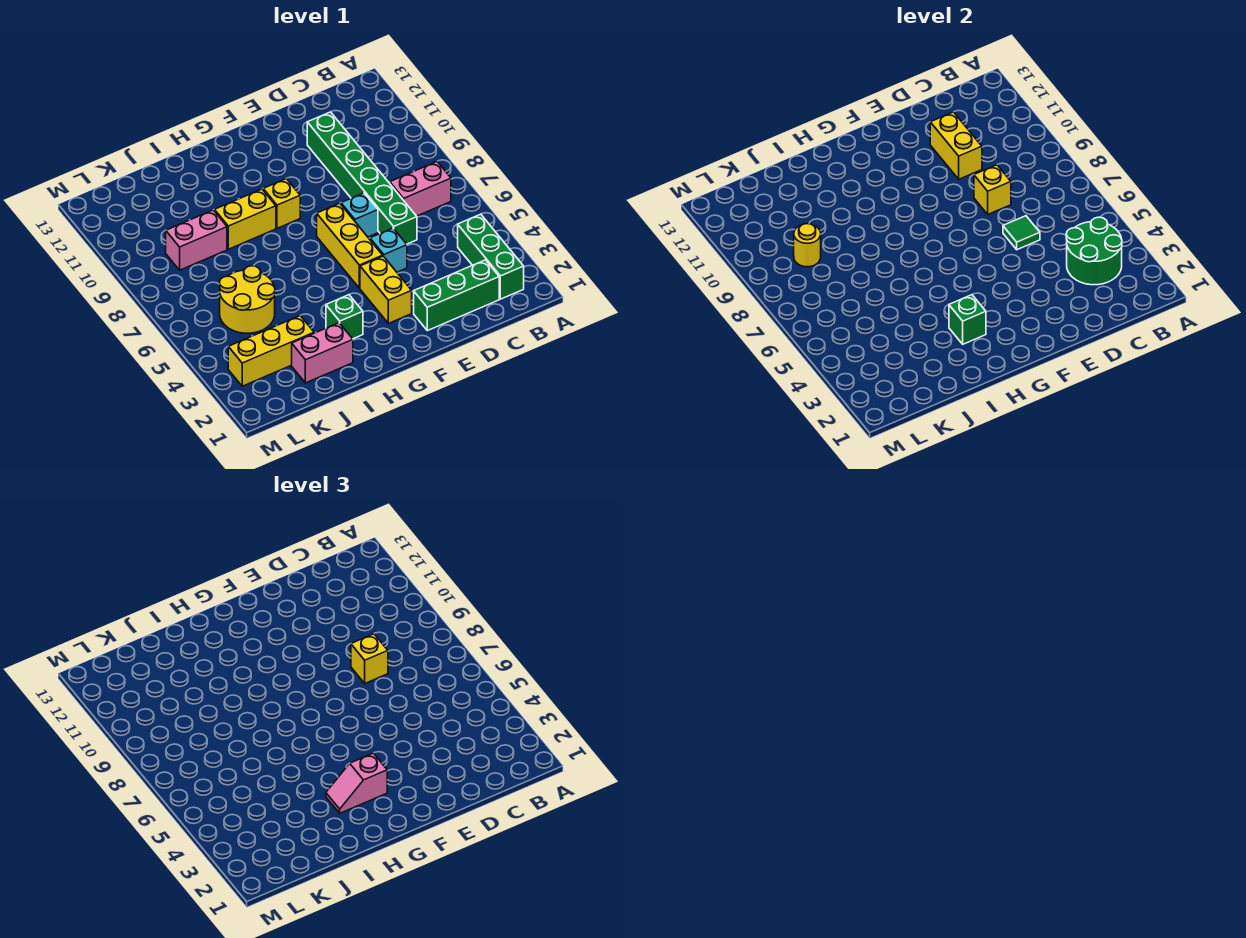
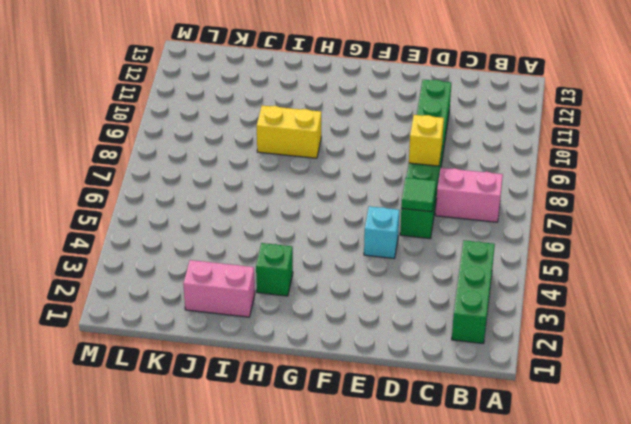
none -> green 1x3 brick [414,260,499,331]
none -> cyan 1x1 brick [341,193,378,237]
none -> yellow 1x2 brick [360,256,412,323]

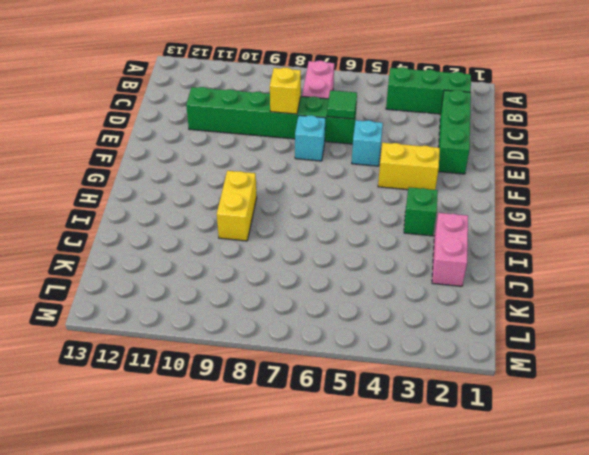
none -> yellow 1x3 brick [317,203,383,288]
none -> yellow 1x1 brick [263,179,300,228]
none -> yellow 1x3 brick [228,316,314,386]

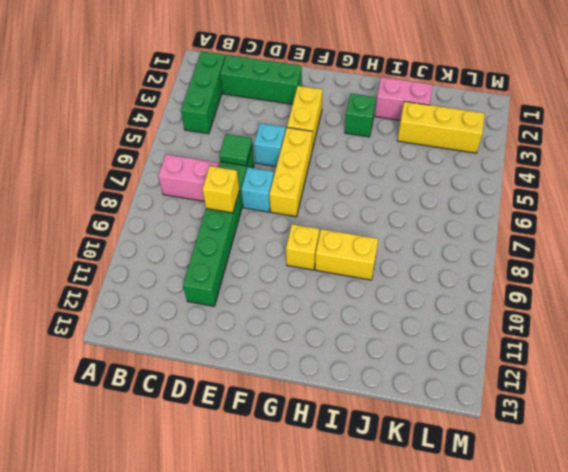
none -> yellow 2x2 round brick [219,266,275,333]
none -> pink 1x2 brick [166,210,227,270]
none -> green 2x2 round brick [1066,217,1122,285]

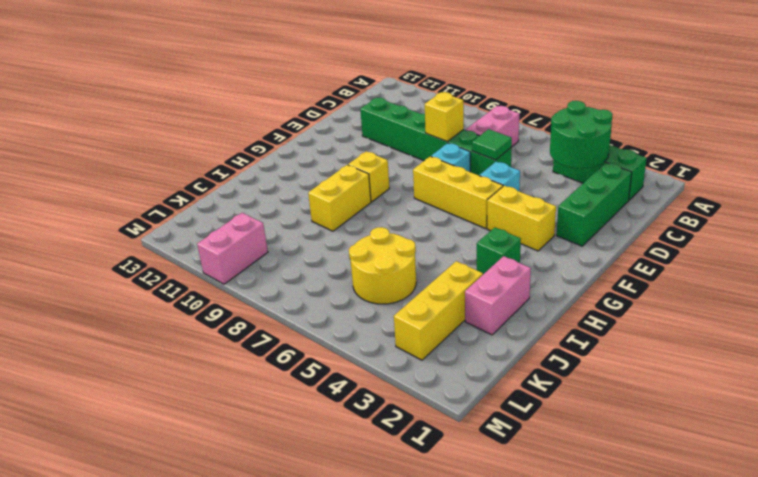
pink 1x2 brick [197,213,268,284] -> pink 1x2 brick moved to [166,210,227,270]
none -> yellow 1x2 brick [930,112,982,179]
none -> green 1x1 brick [949,295,986,344]
none -> yellow 1x1 round brick [794,224,821,267]

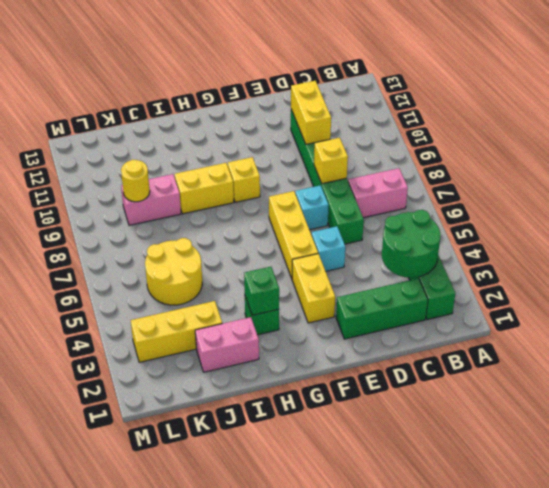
none -> green 1x1 tile [1003,216,1040,250]
none -> yellow 1x1 brick [351,634,388,683]
none -> pink 1x2 slope [326,753,387,813]

